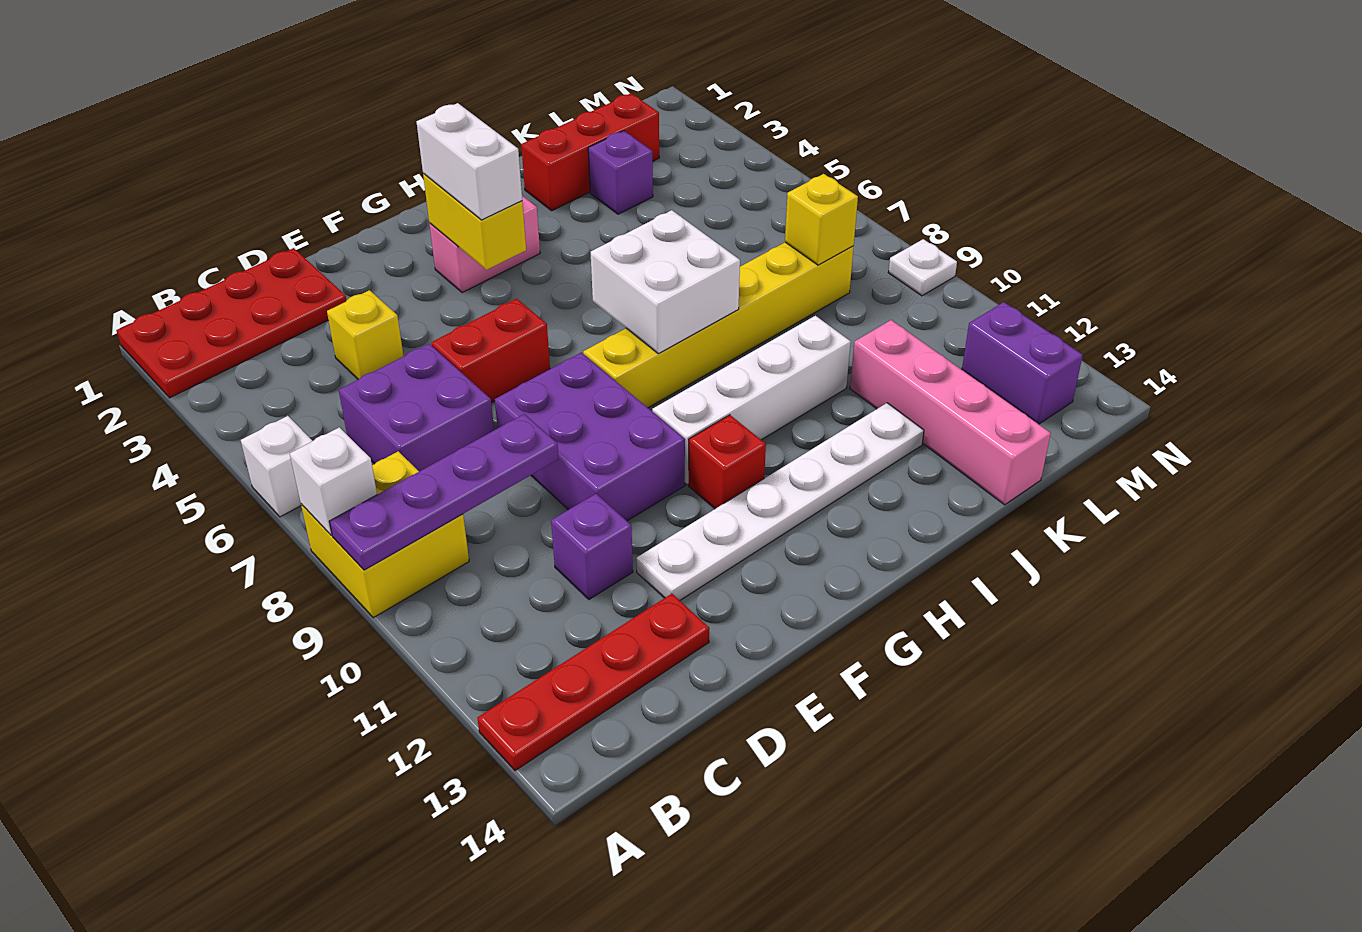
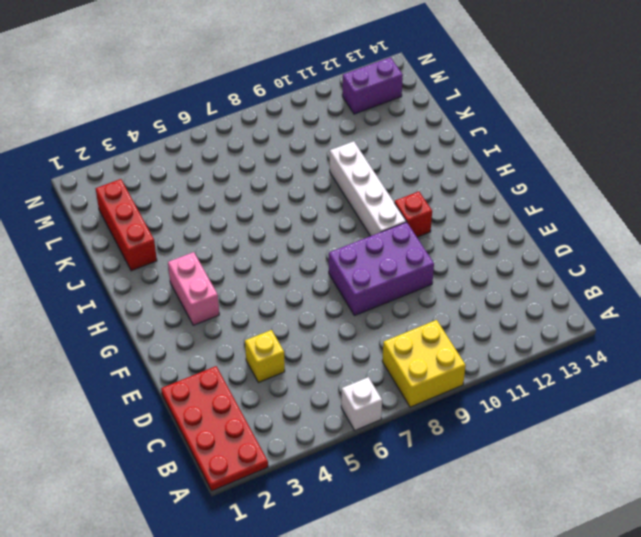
none -> red 1x4 plate [477,594,709,771]
none -> purple 2x2 brick [339,344,494,471]
none -> purple 1x1 brick [551,494,633,599]

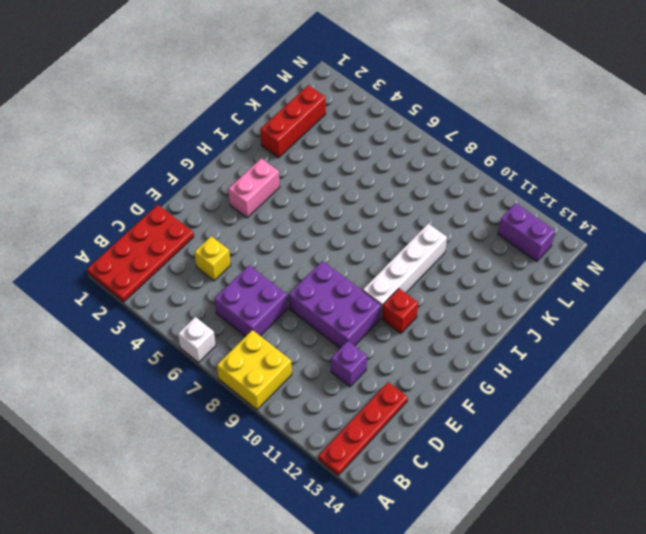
none -> red 1x2 brick [431,299,550,403]
none -> white 1x6 plate [636,403,924,600]
none -> yellow 1x6 brick [583,242,854,408]

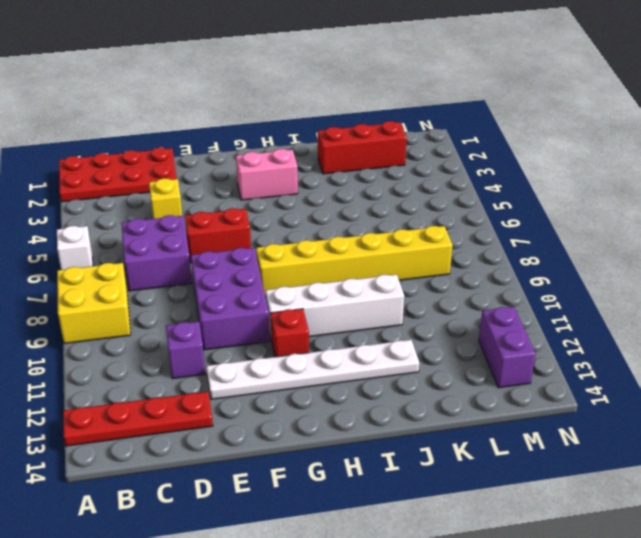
none -> purple 1x1 brick [588,131,653,214]
none -> pink 1x4 brick [850,320,1051,505]
none -> white 1x1 plate [888,239,957,296]

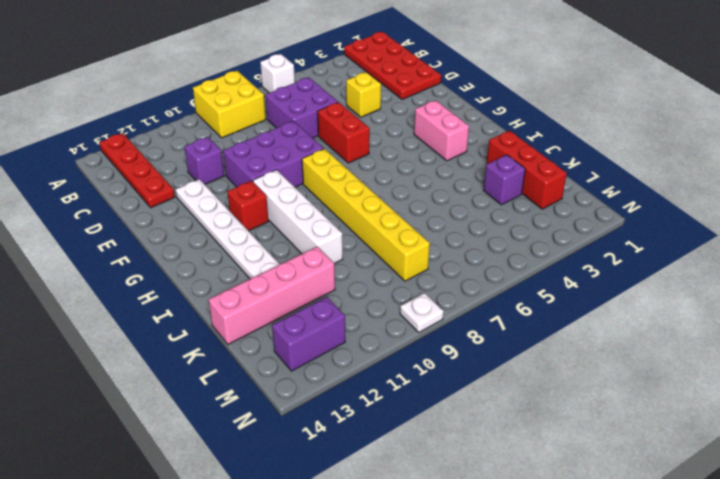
none -> white 1x1 brick [290,427,377,535]
none -> purple 1x4 plate [329,414,559,570]
none -> yellow 1x2 brick [423,173,526,270]

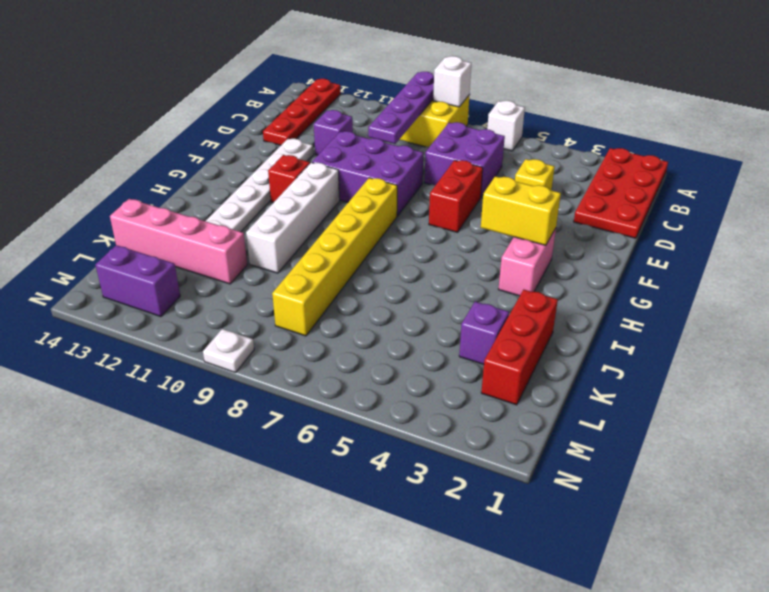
none -> white 2x2 brick [591,210,740,354]
none -> yellow 1x1 brick [785,174,858,265]
none -> white 1x2 brick [417,103,522,220]

